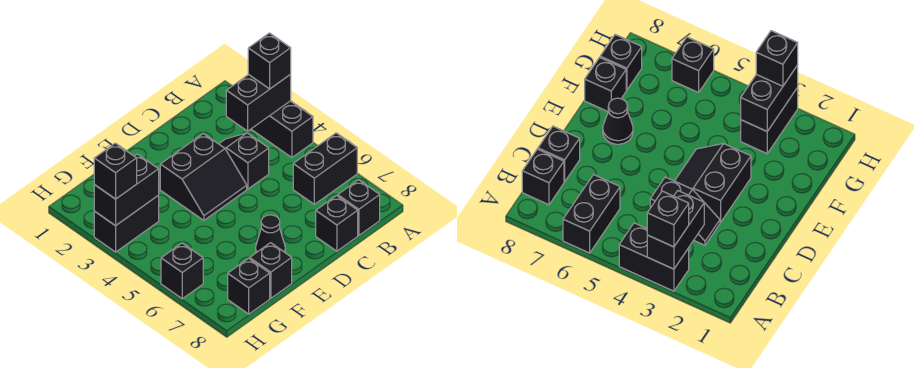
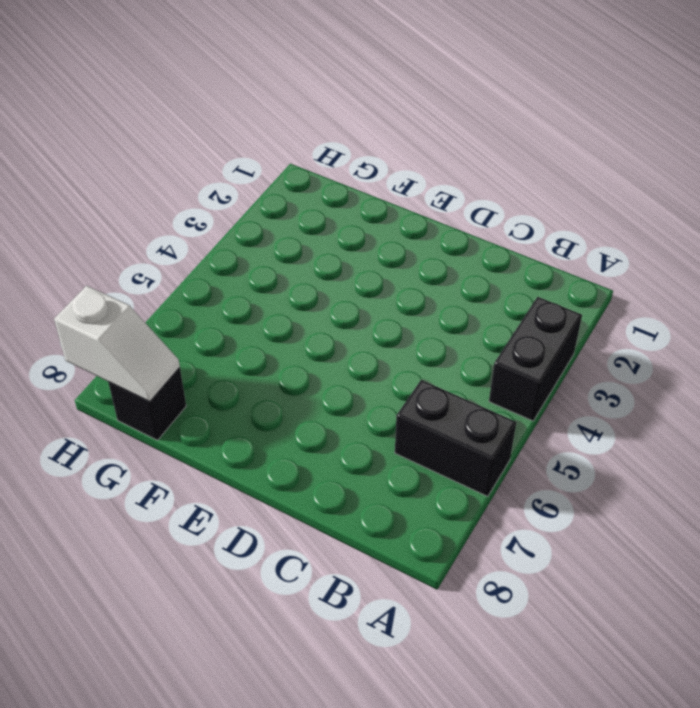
white 1x2 slope [54,286,180,402] -> none
none -> black 1x1 brick [338,180,380,235]
none -> black 1x2 slope [219,133,269,189]
none -> black 1x1 brick [316,196,358,251]

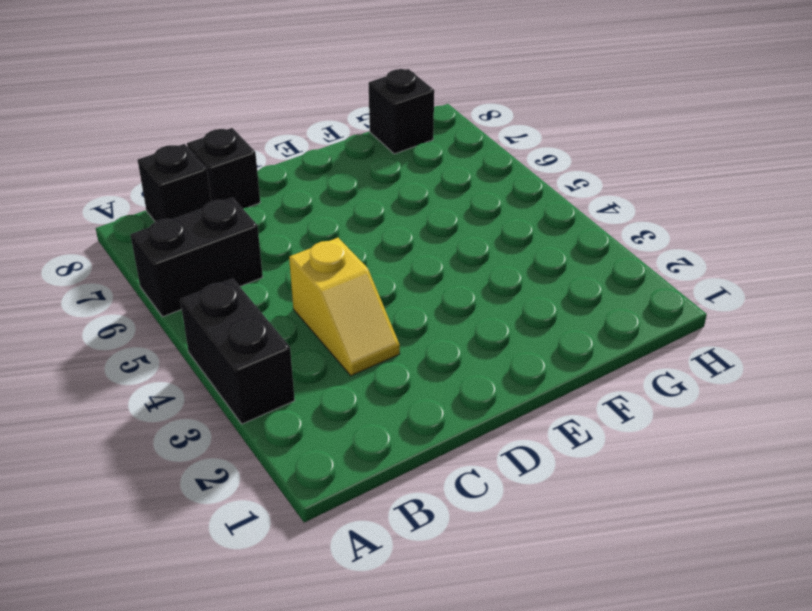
yellow 1x2 slope [289,238,400,376] -> black 1x2 slope [219,133,269,189]
none -> black 2x2 slope [160,133,247,220]
none -> black 1x1 cone [256,215,285,253]
none -> black 1x1 brick [250,243,292,298]

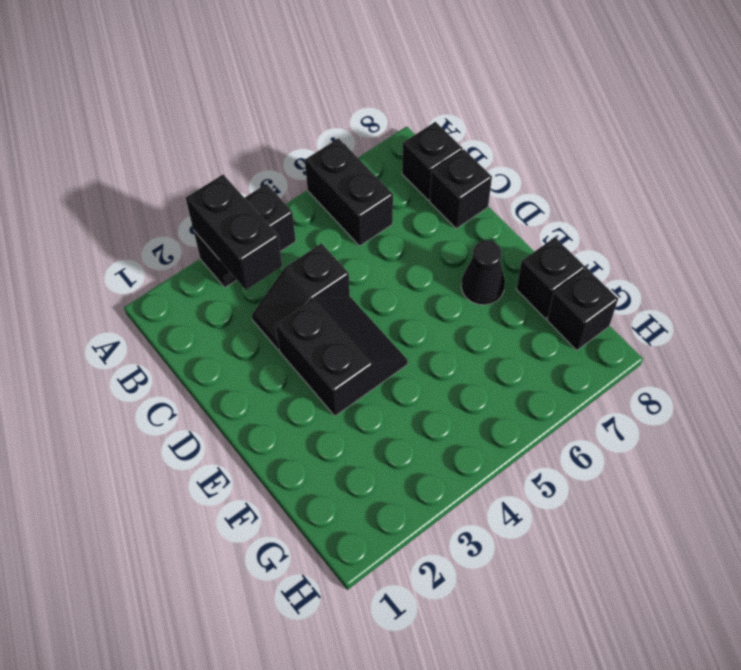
none -> black 1x2 brick [94,196,159,252]
none -> black 1x1 brick [161,243,203,299]
none -> black 1x2 brick [94,154,159,226]

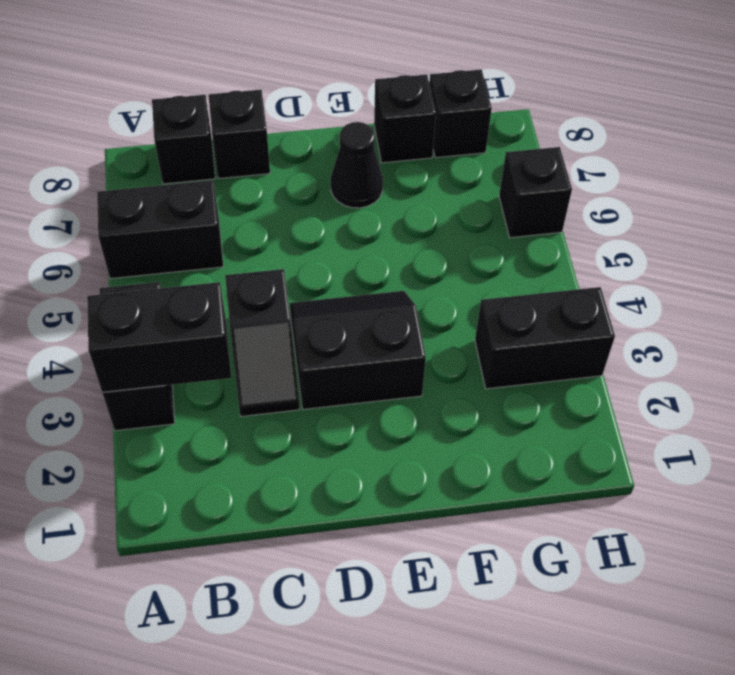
none -> black 1x2 brick [94,154,159,226]
none -> black 1x1 brick [248,33,291,89]
none -> black 1x1 brick [94,143,137,199]

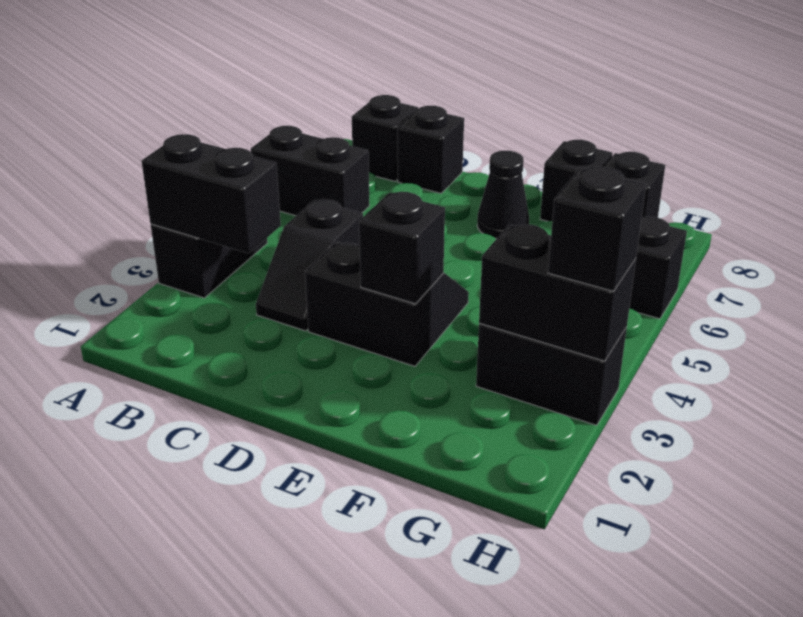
black 1x1 brick [359,192,445,304] -> black 1x1 brick moved to [248,33,291,89]

